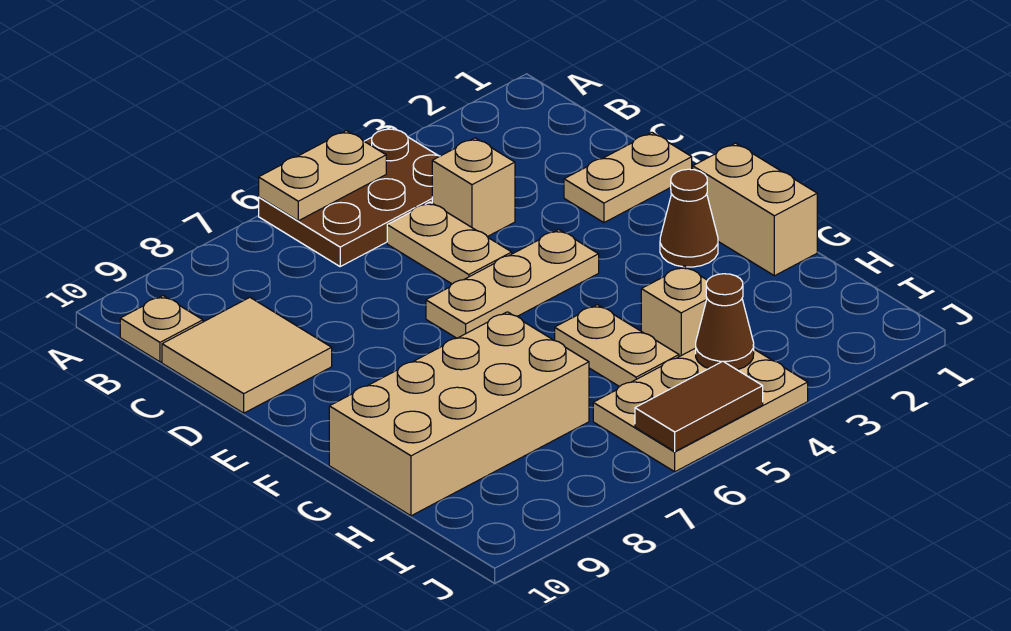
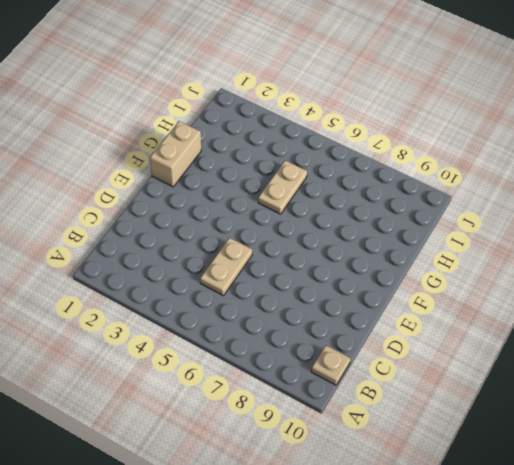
none -> brown 2x3 plate [259,127,440,266]
none -> tan 1x1 brick [432,138,515,237]
none -> tan 2x2 tile [162,297,332,413]

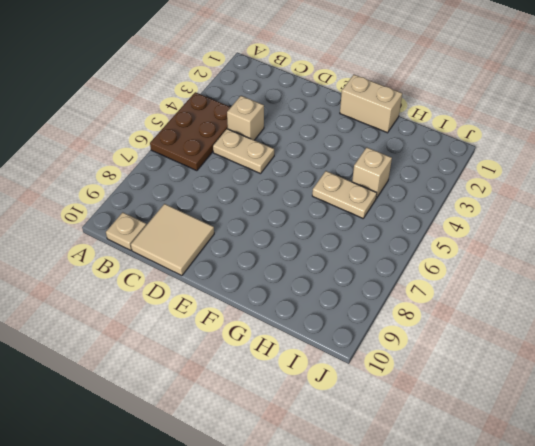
none -> tan 1x2 plate [564,133,692,223]
none -> tan 1x3 plate [426,230,599,338]
none -> brown 1x1 cone [660,169,718,267]

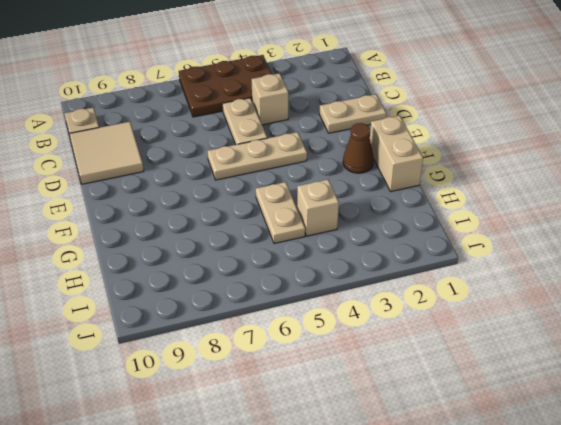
none -> tan 2x4 brick [329,312,589,516]
none -> tan 2x3 plate [593,348,808,472]
none -> tan 1x2 plate [259,131,386,221]

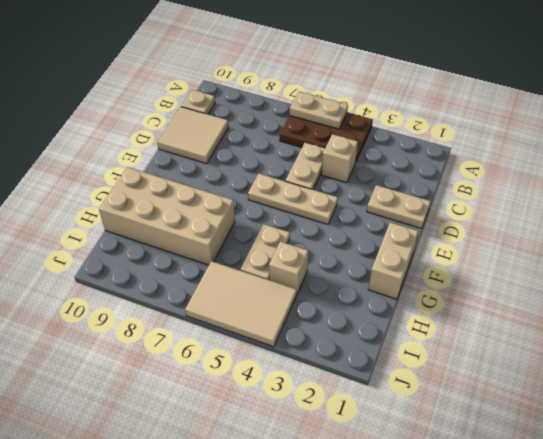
tan 2x3 tile [185,261,297,347] -> tan 2x3 plate [593,348,808,472]
none -> brown 1x1 cone [660,169,718,267]
none -> brown 1x1 cone [696,274,754,370]
none -> brown 1x2 tile [635,361,763,451]

